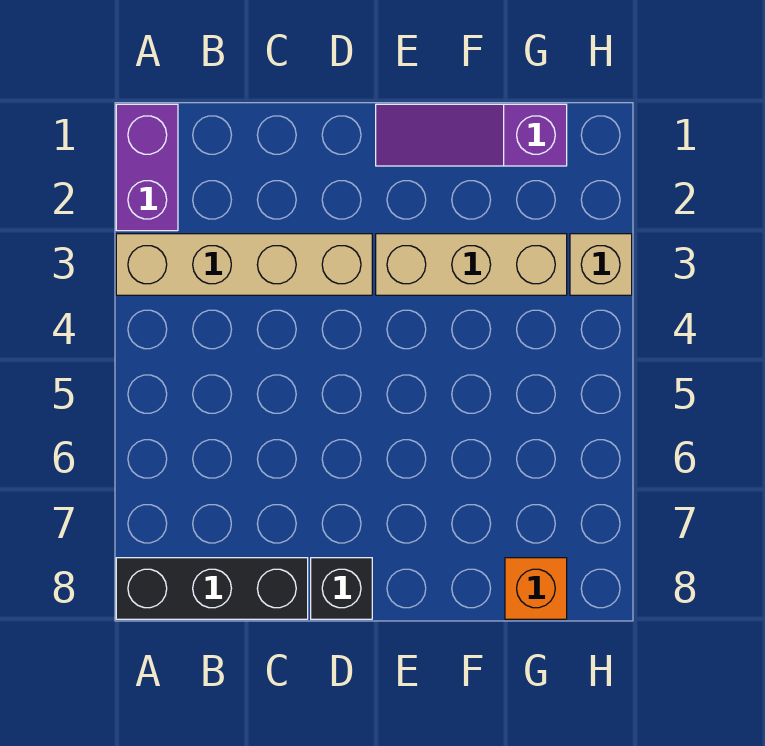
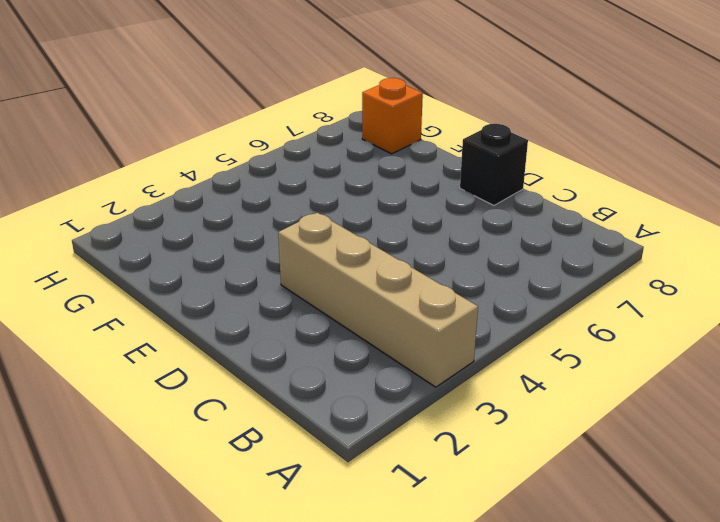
none -> purple 1x2 brick [116,104,178,231]
none -> black 1x3 brick [116,558,308,619]

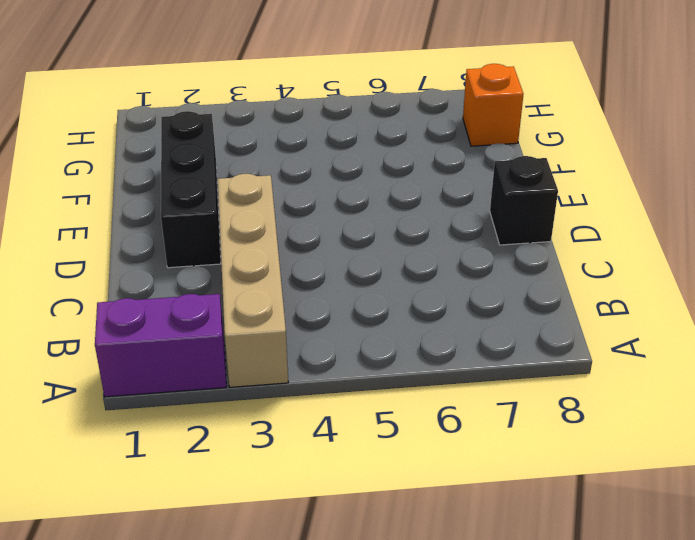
black 1x3 brick [161,111,221,268] -> black 1x3 brick moved to [116,558,308,619]
none -> purple 1x3 slope [376,104,567,166]
none -> tan 1x3 brick [376,234,567,295]

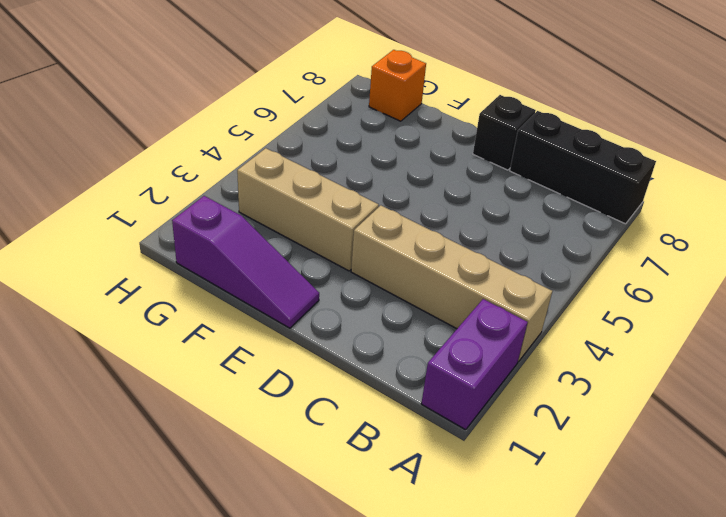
none -> tan 1x1 brick [570,234,632,295]

